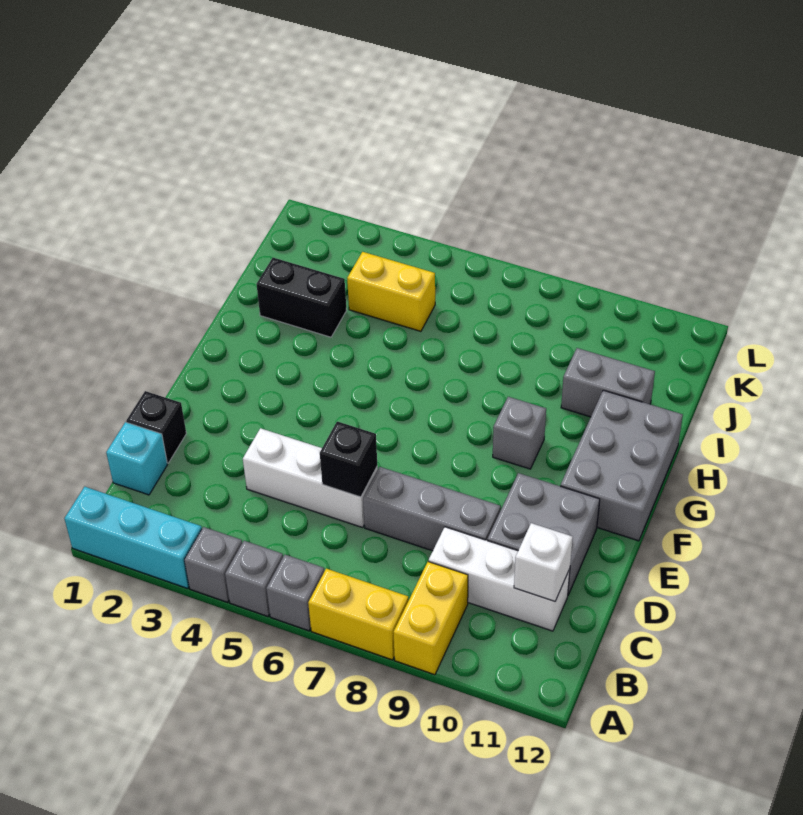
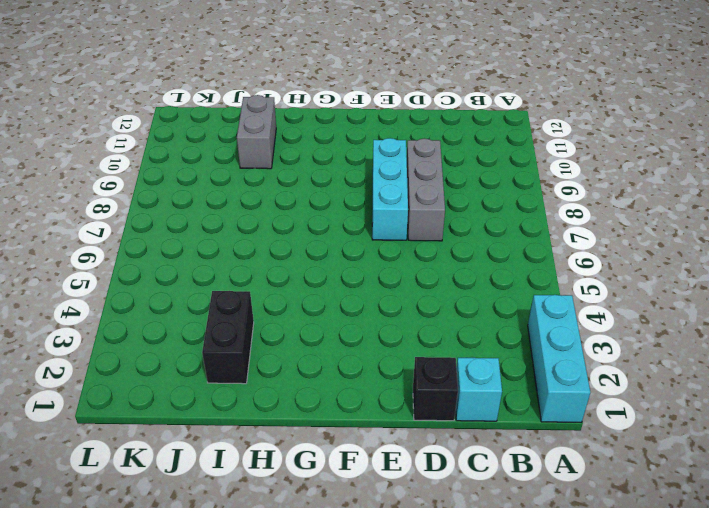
cyan 1x3 brick [372,138,408,240] -> none
none -> grey 1x1 brick [184,527,242,602]
none -> grey 1x1 brick [225,541,283,616]
none -> grey 1x1 brick [266,555,324,631]

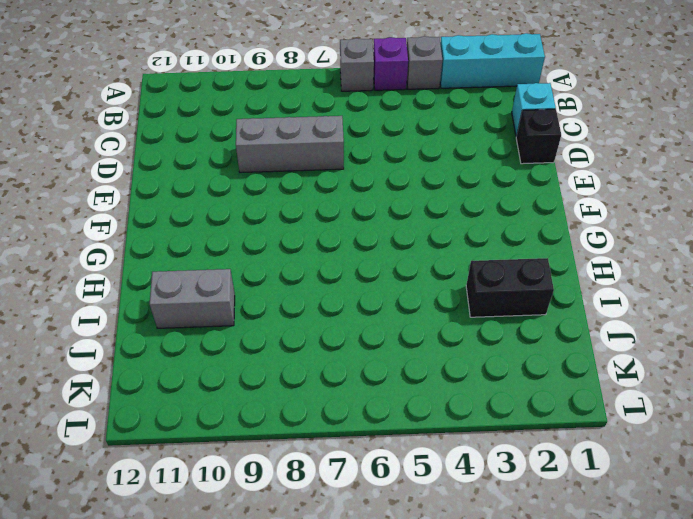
purple 1x1 brick [373,37,408,90] -> grey 1x1 brick [225,541,283,616]
none -> yellow 1x2 brick [308,569,408,660]
none -> yellow 1x2 brick [394,562,468,675]
none -> white 1x3 brick [428,527,570,631]

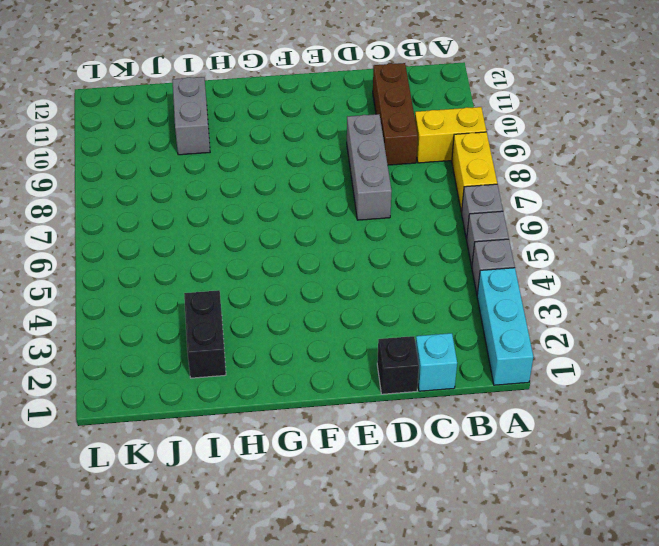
brown 1x3 brick [373,63,418,165] -> white 1x3 brick [428,527,570,631]
none -> white 1x3 brick [243,428,378,527]
none -> grey 2x2 brick [487,473,600,595]
none -> grey 2x3 brick [560,390,683,541]

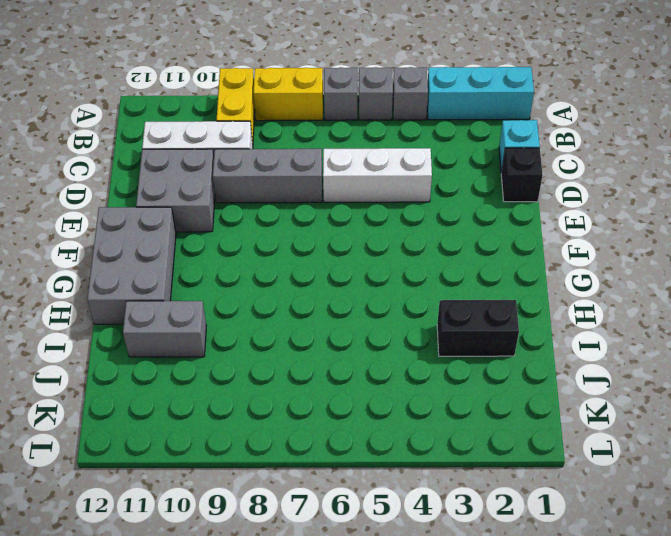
none -> grey 1x1 brick [493,397,546,469]
none -> yellow 1x2 brick [347,252,435,331]
none -> white 1x1 brick [514,523,573,601]

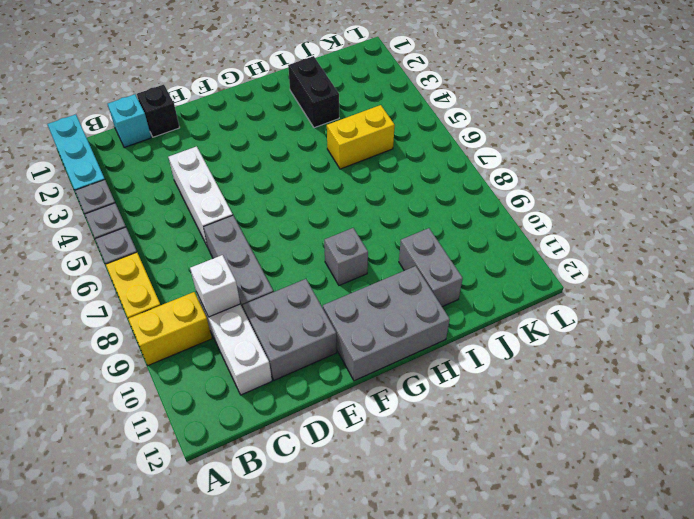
white 1x1 brick [190,255,240,317] -> white 1x1 brick moved to [514,523,573,601]
yellow 1x2 brick [327,105,395,169] -> yellow 1x2 brick turned to [347,252,435,331]
none -> black 1x1 brick [320,422,377,497]

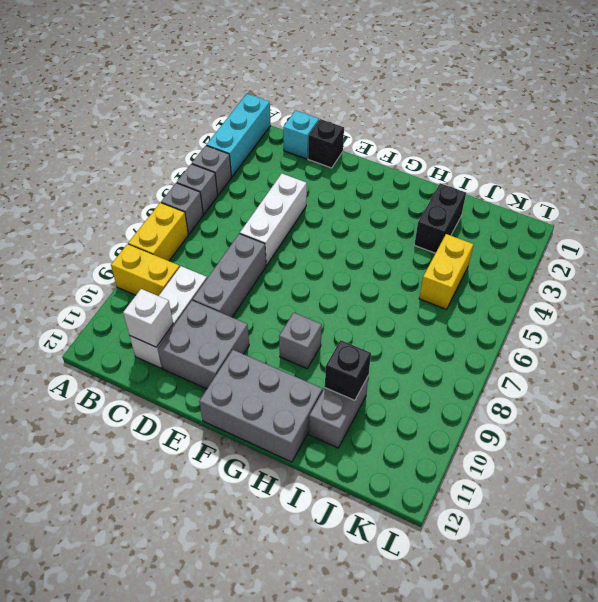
black 1x1 brick [325,340,371,400] -> black 1x1 brick moved to [320,422,377,497]

